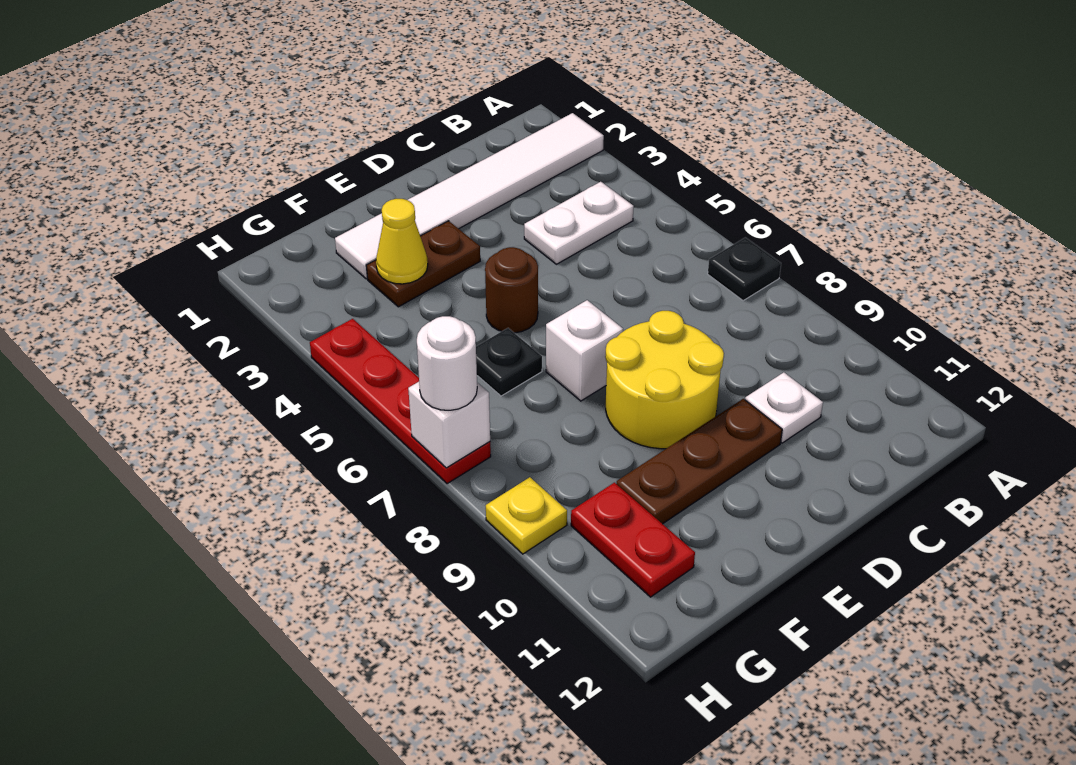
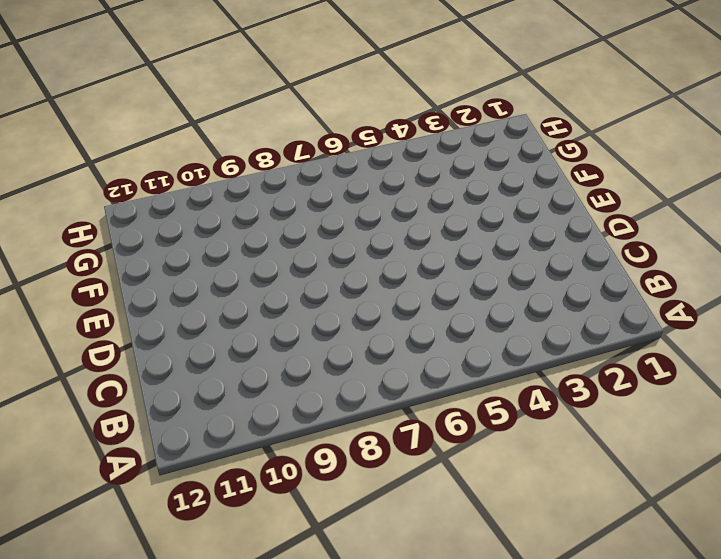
none -> white 1x6 tile [335,113,604,279]
none -> black 1x1 plate [708,237,781,301]
none -> white 1x2 plate [524,182,634,264]

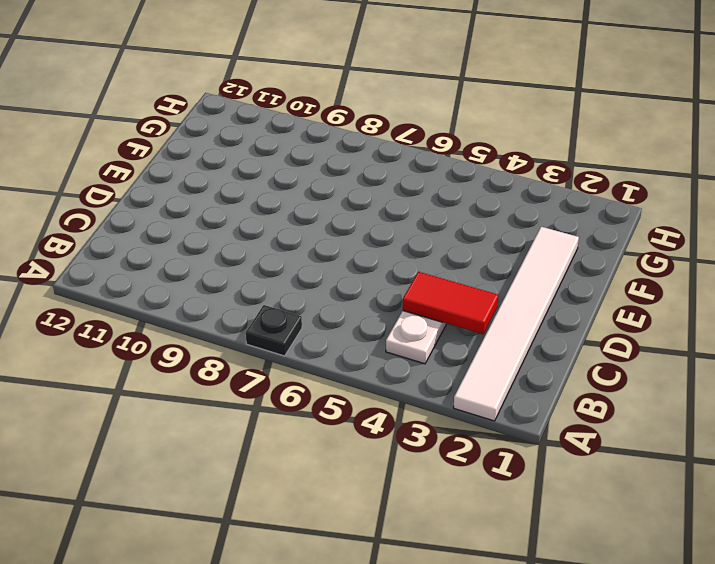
red 1x2 tile [403,272,498,334] -> none
none -> white 1x1 plate [745,372,823,443]
none -> yellow 2x2 round brick [605,311,724,449]
none -> brown 1x3 plate [616,399,782,524]

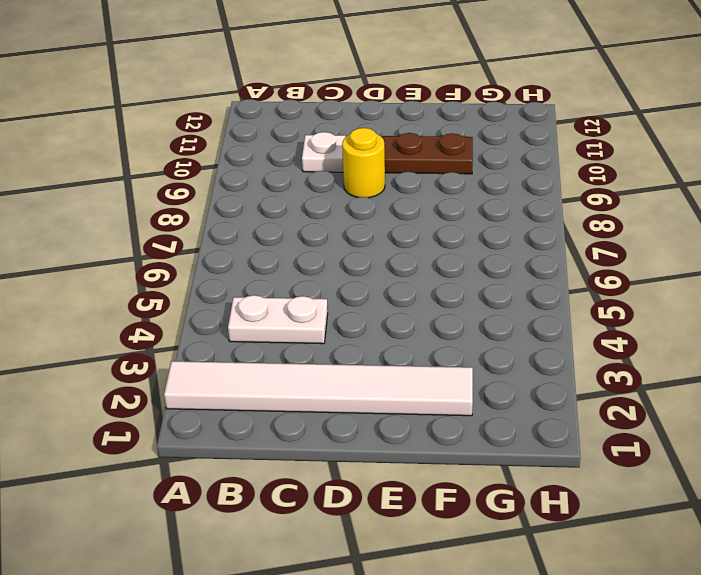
yellow 1x1 round brick [342,128,385,198] -> yellow 2x2 round brick [605,311,724,449]
none -> black 1x1 plate [708,237,781,301]
none -> brown 1x2 plate [366,221,480,307]
none -> brown 1x1 round brick [485,247,538,333]

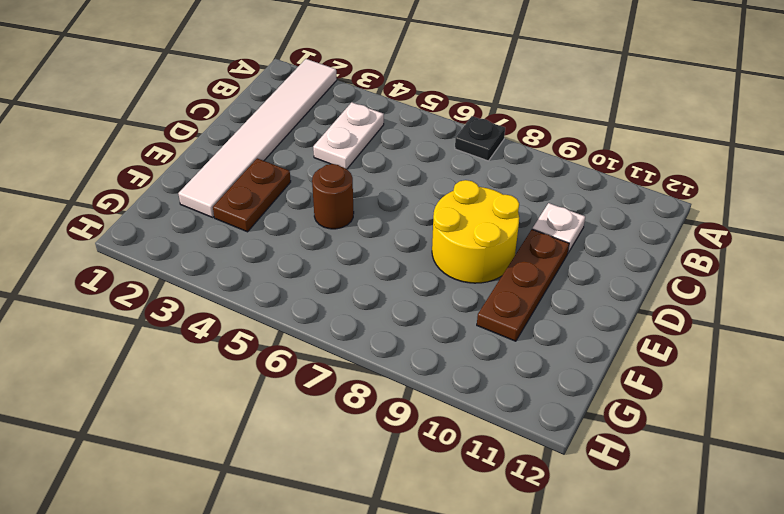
none -> white 1x1 brick [546,300,623,401]
none -> black 1x1 plate [476,328,542,396]
none -> red 1x2 plate [571,483,695,597]

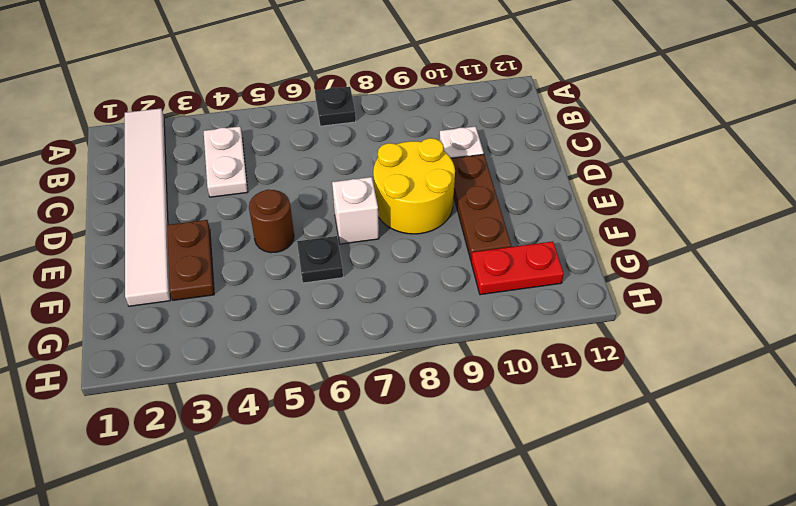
none -> red 1x4 plate [310,319,491,484]
none -> yellow 1x1 plate [486,477,567,554]
none -> yellow 1x1 cone [376,199,428,284]

